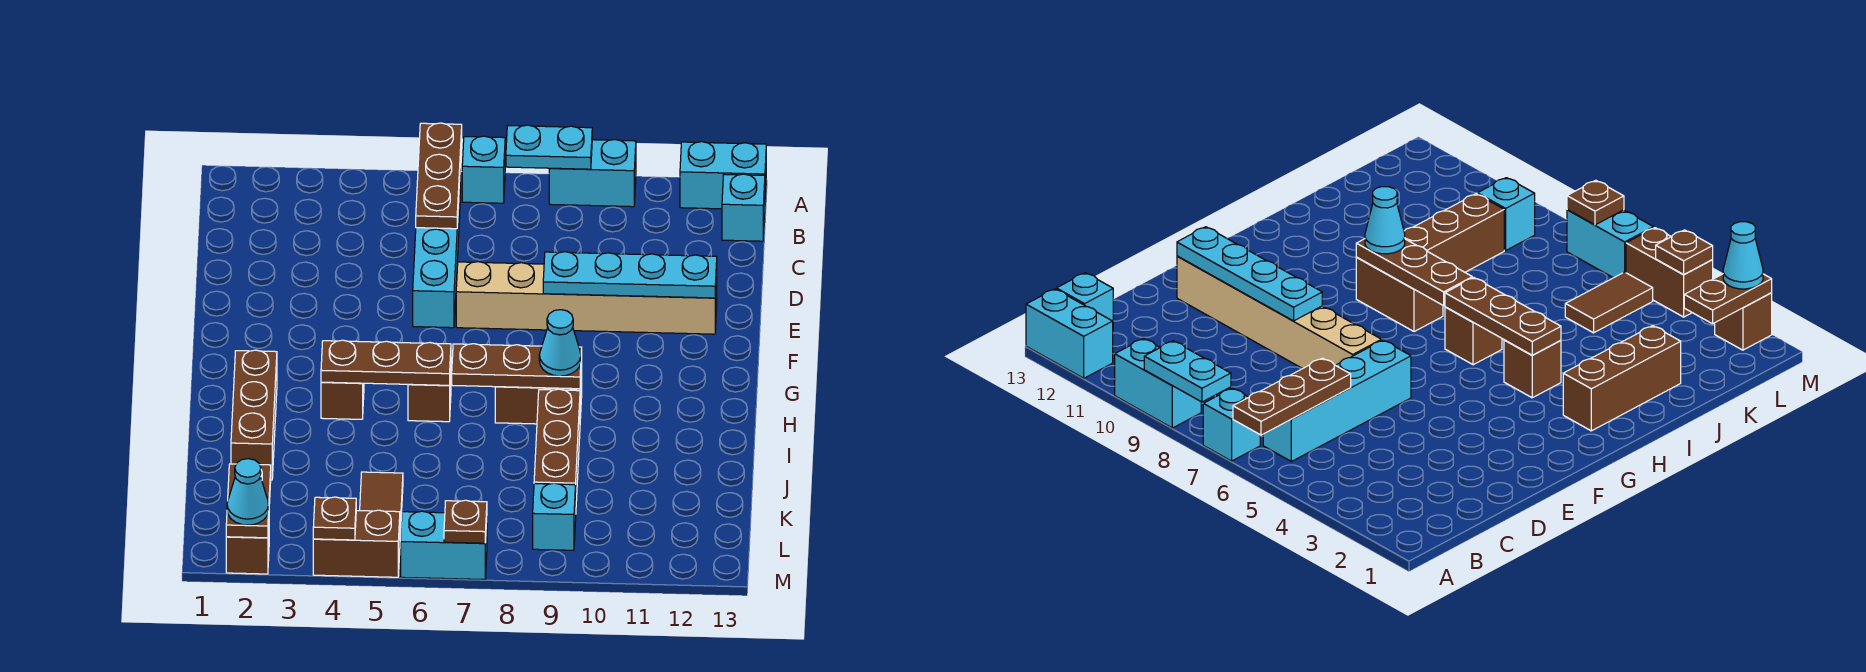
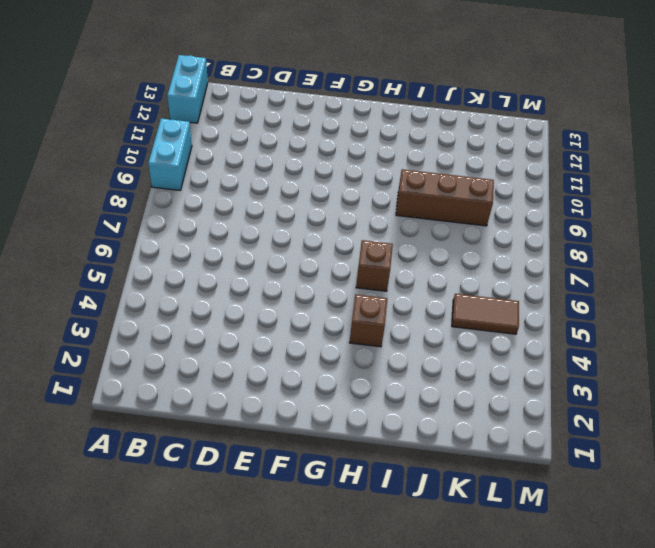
none -> cyan 1x1 brick [462,136,505,203]
none -> cyan 1x4 brick [413,182,460,328]
none -> cyan 1x1 brick [722,174,765,241]

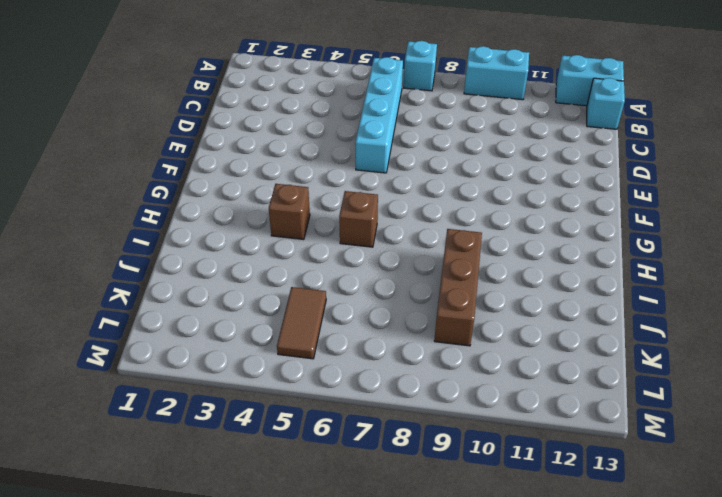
none -> tan 1x6 brick [456,262,717,334]
none -> brown 1x3 brick [231,350,277,480]
none -> brown 1x2 brick [495,362,582,424]

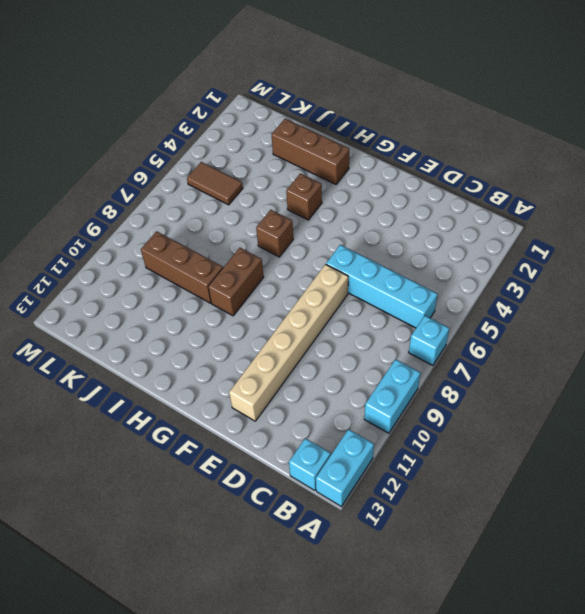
none -> cyan 1x1 brick [533,483,576,550]
none -> brown 1x1 brick [226,524,269,574]
none -> brown 1x2 brick [313,510,400,577]

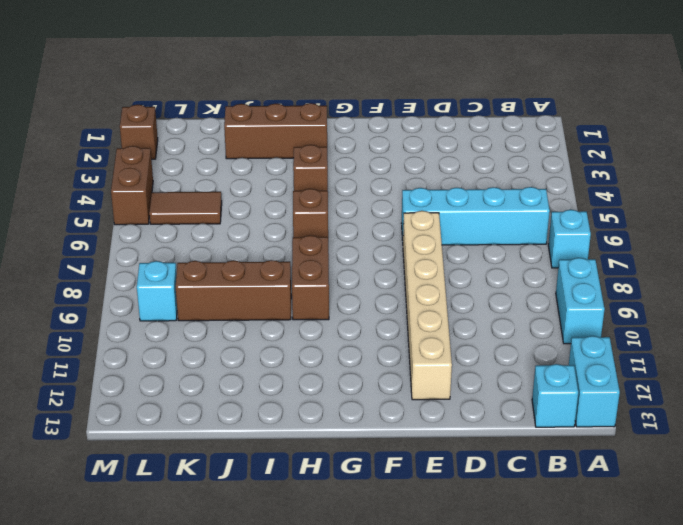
none -> cyan 1x2 brick [401,511,487,580]
none -> brown 1x3 plate [416,123,462,229]
none -> cyan 1x2 plate [506,125,592,169]

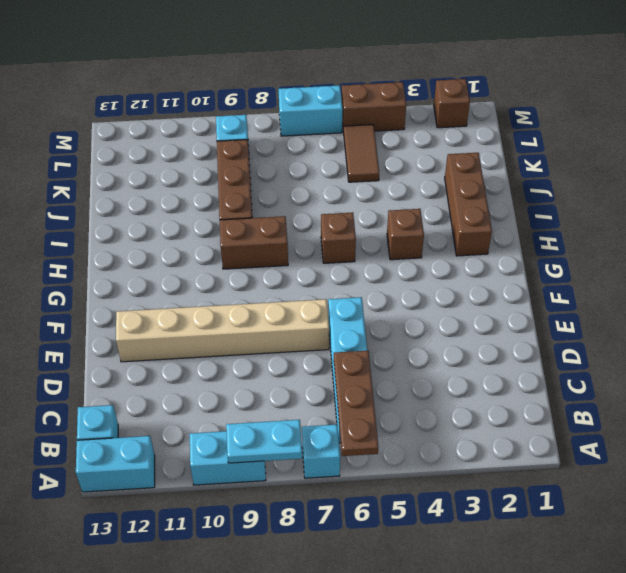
none -> cyan 1x4 plate [543,252,717,298]
none -> brown 1x3 plate [321,340,451,385]
none -> brown 1x3 plate [452,344,582,389]

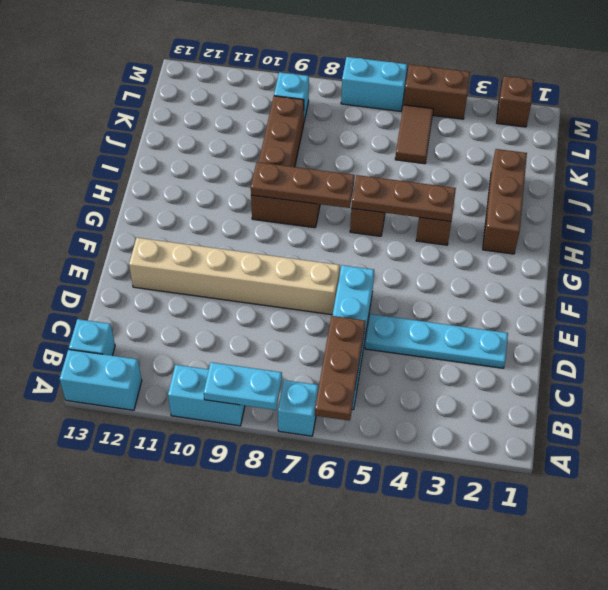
cyan 1x4 plate [365,314,508,368] -> cyan 1x4 plate moved to [543,252,717,298]
none -> brown 1x2 plate [226,464,271,538]
none -> brown 1x1 plate [313,497,356,540]
none -> brown 1x1 plate [444,500,487,543]

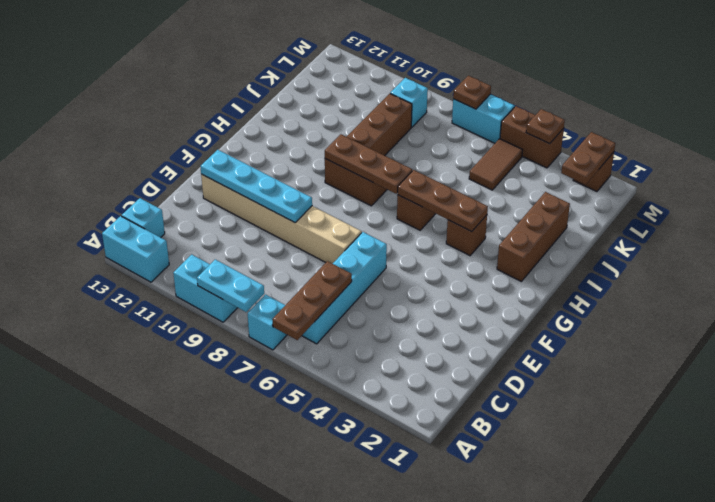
none -> cyan 1x1 cone [539,310,581,376]
none -> cyan 1x1 cone [227,459,269,525]

